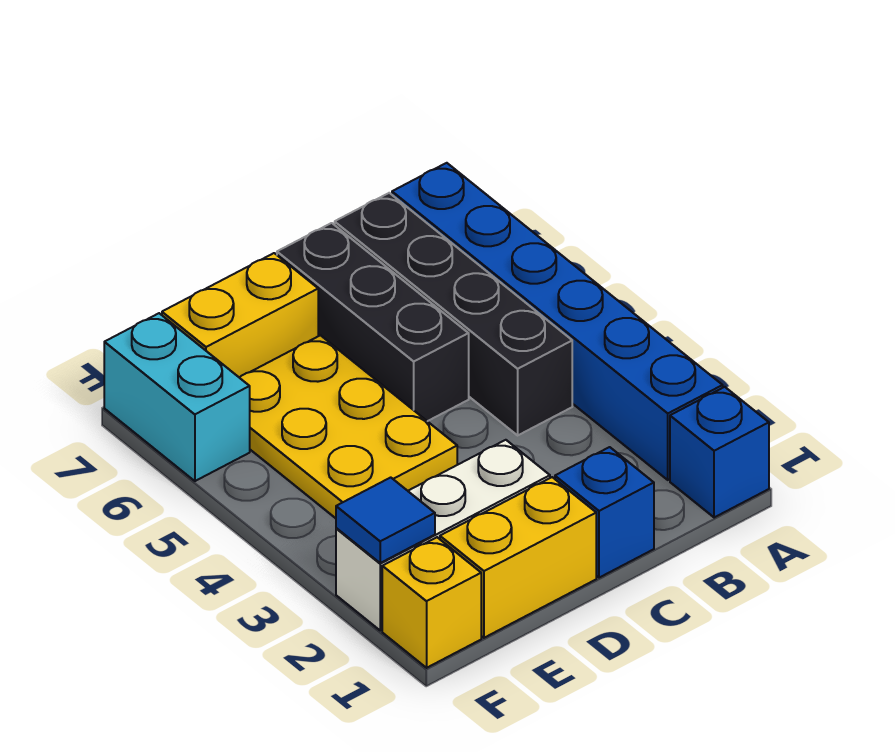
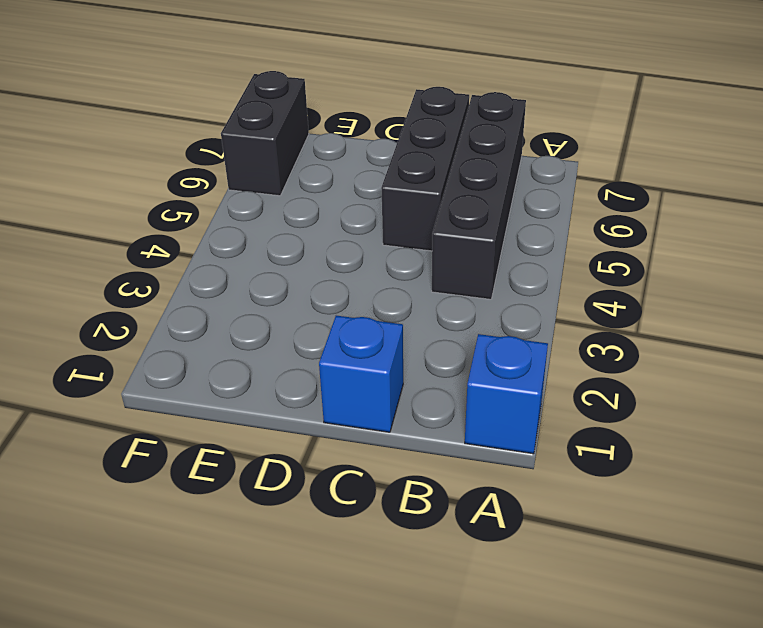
black 1x2 brick [221,71,309,196] -> cyan 1x2 brick [104,313,250,481]
none -> blue 1x6 brick [392,163,723,480]
none -> yellow 1x2 brick [440,477,596,638]
none -> white 1x3 brick [336,440,550,630]

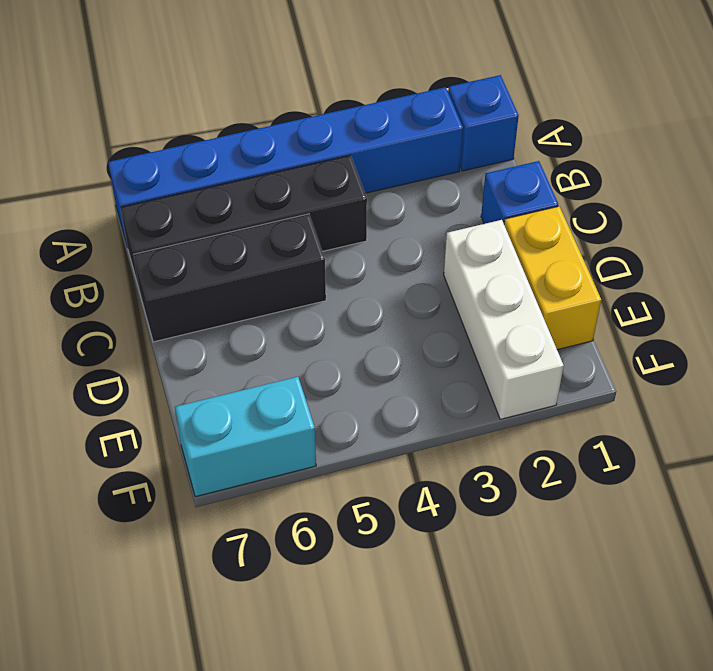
none -> yellow 2x3 plate [240,335,457,518]
none -> yellow 1x2 brick [162,253,318,378]
none -> yellow 1x1 brick [382,537,481,668]

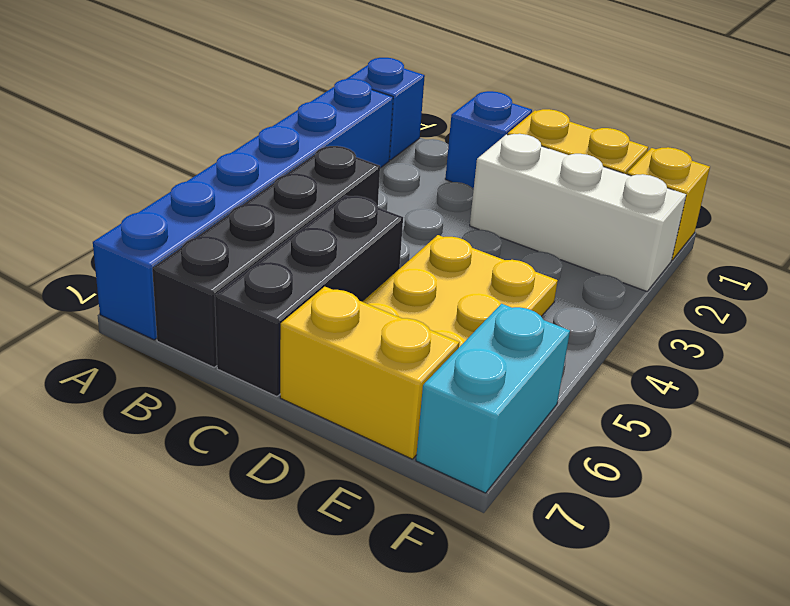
none -> blue 1x1 tile [336,477,435,563]

